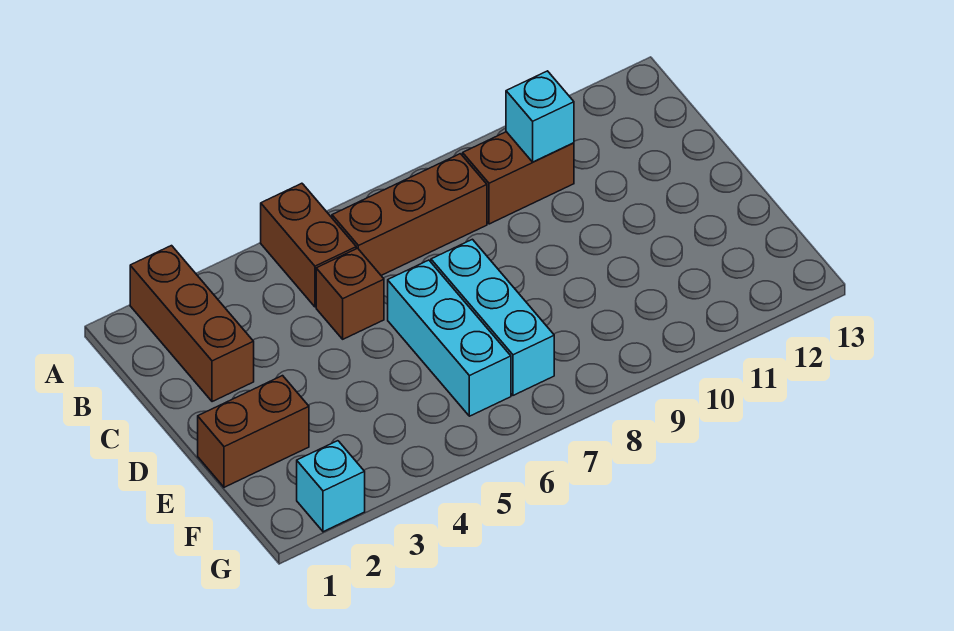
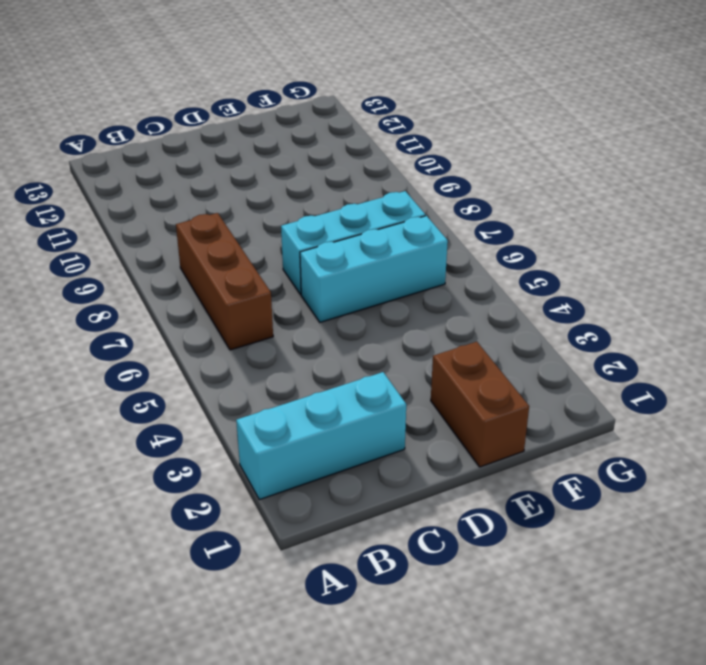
cyan 1x3 brick [236,372,406,500] -> brown 1x3 brick [130,246,254,402]
none -> brown 1x2 brick [261,183,356,307]
none -> brown 1x2 brick [463,132,574,224]

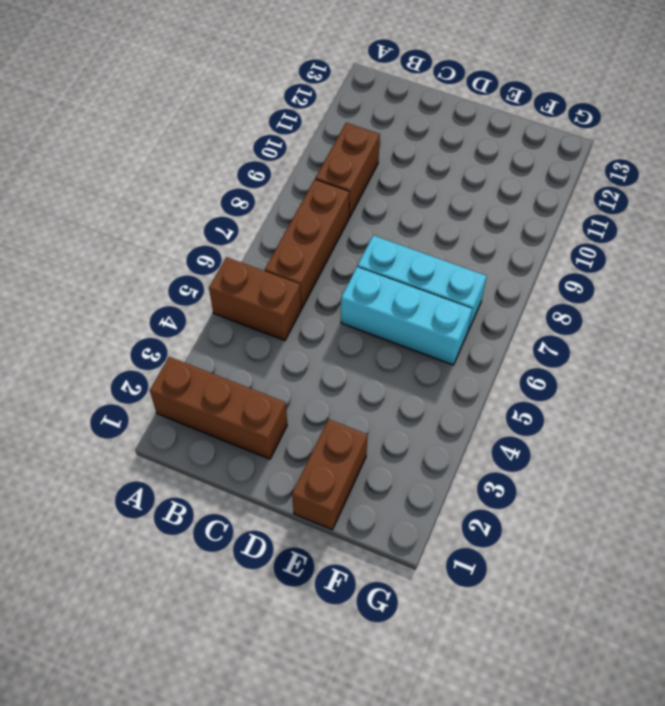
none -> brown 1x1 brick [316,248,384,339]
none -> cyan 1x1 brick [297,441,365,532]

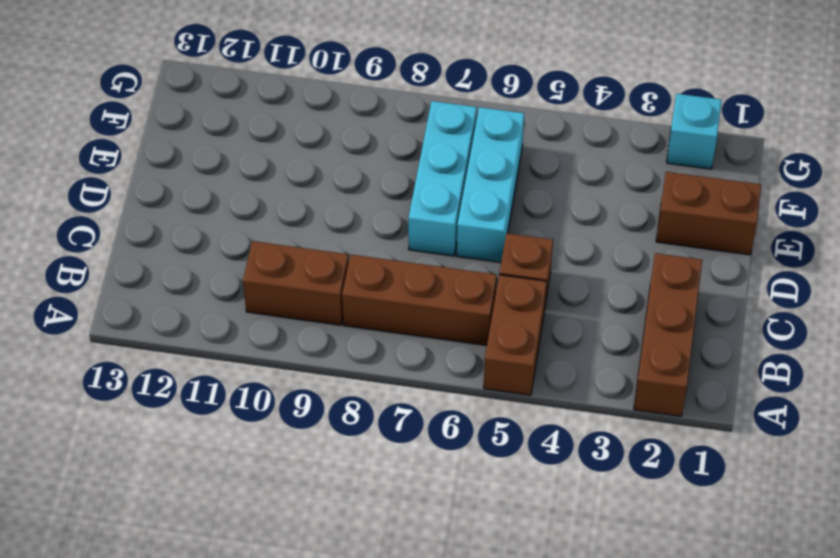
none -> cyan 1x1 brick [506,71,574,162]

